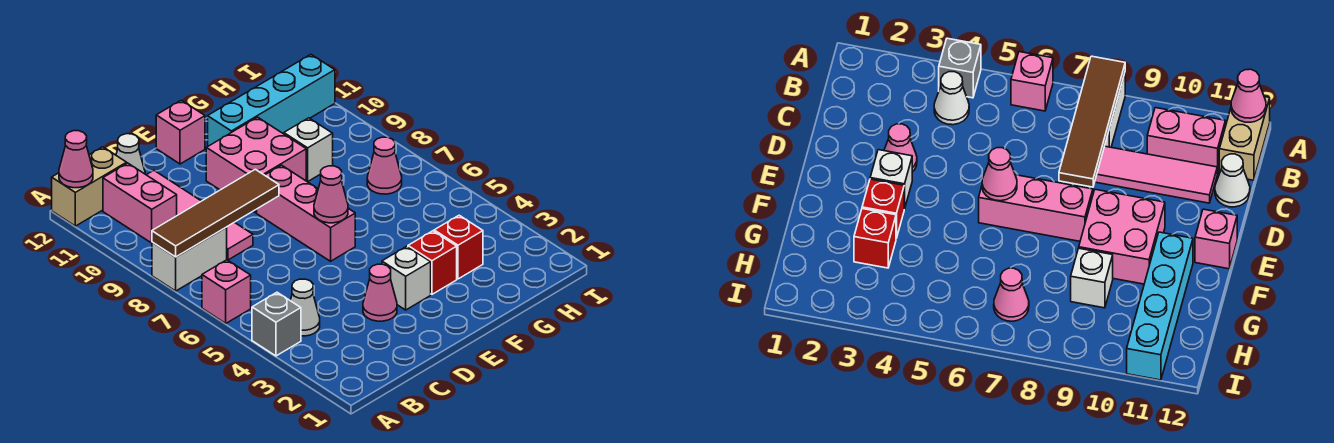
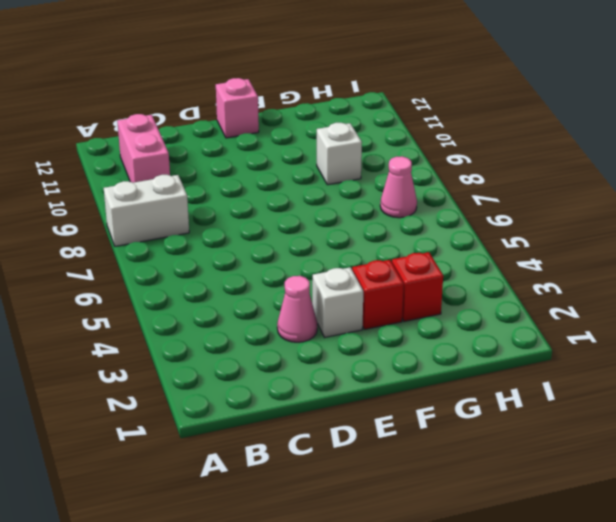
none -> grey 1x1 brick [252,292,301,356]
none -> pink 1x1 brick [202,260,251,323]
none -> tan 1x2 brick [52,147,127,226]

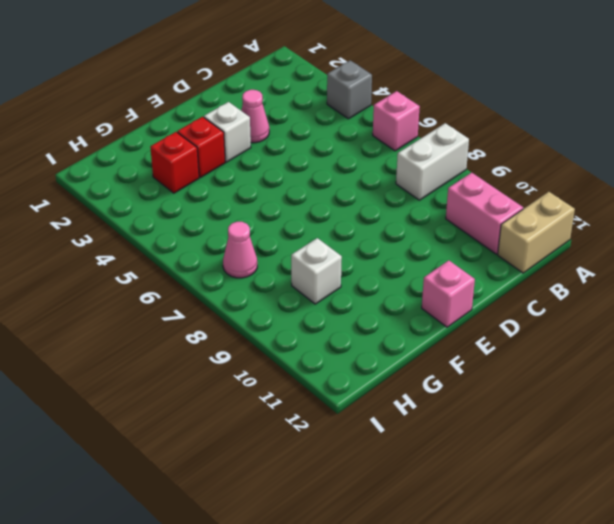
none -> white 1x1 cone [290,279,320,336]
none -> pink 1x4 tile [147,170,253,260]
none -> white 1x1 cone [116,134,145,174]

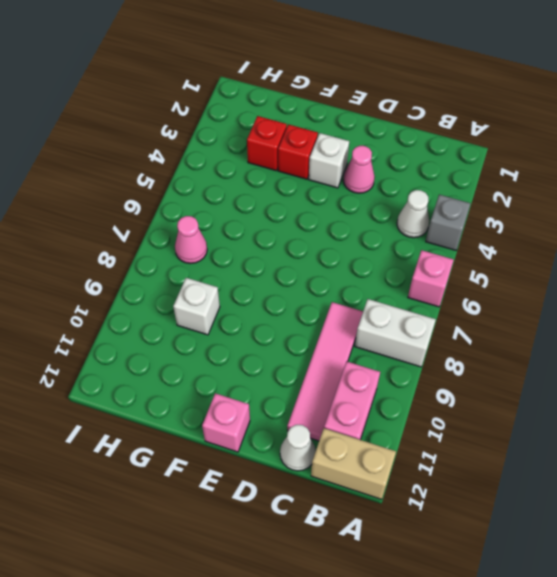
none -> pink 1x3 brick [257,165,355,261]
none -> pink 2x2 brick [206,117,306,213]
none -> cyan 1x4 brick [208,55,335,146]

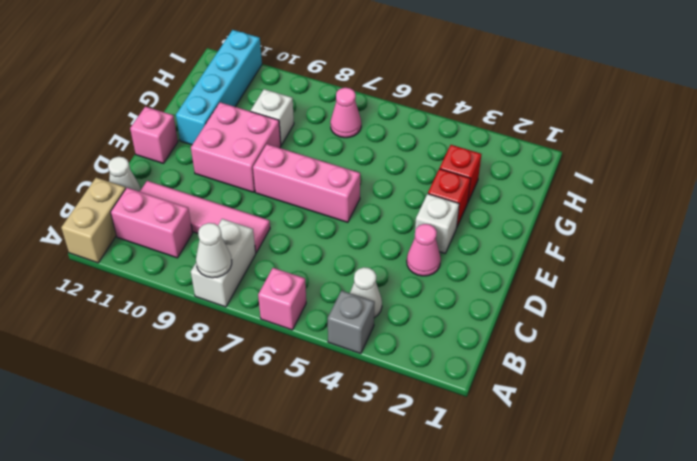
white 1x1 cone [196,223,232,278] -> brown 1x4 tile [152,169,279,257]
none -> pink 1x1 cone [59,131,93,188]
none -> pink 1x1 cone [314,166,348,223]

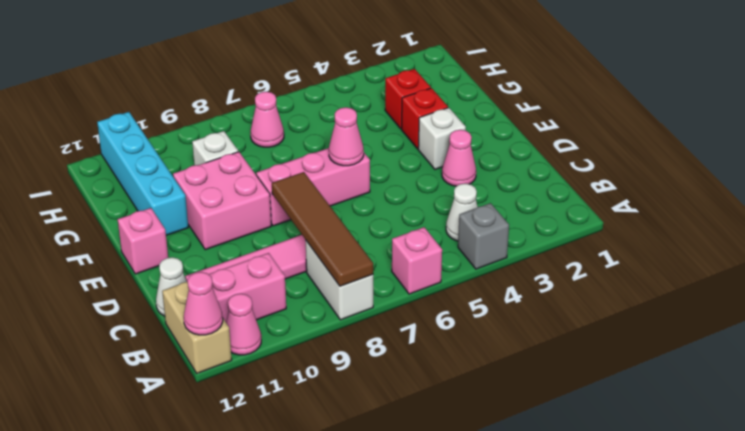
pink 1x1 cone [226,294,261,355] -> none

